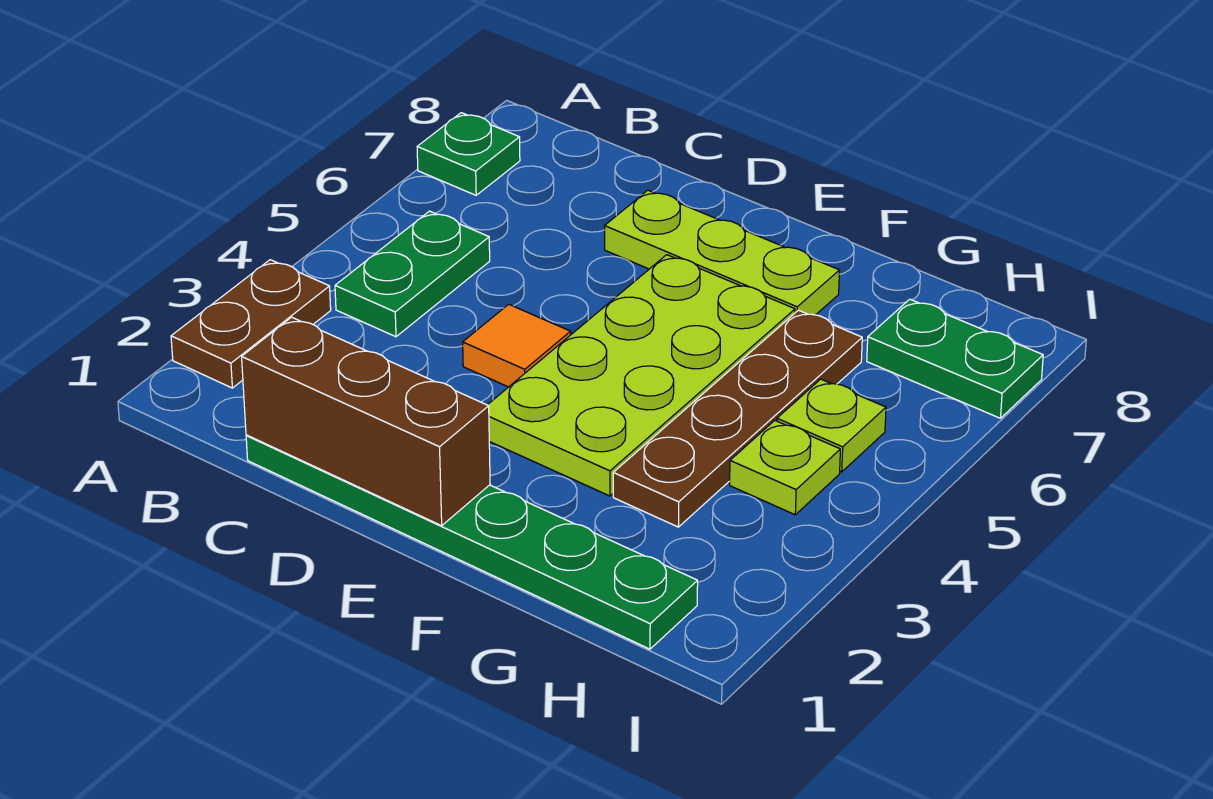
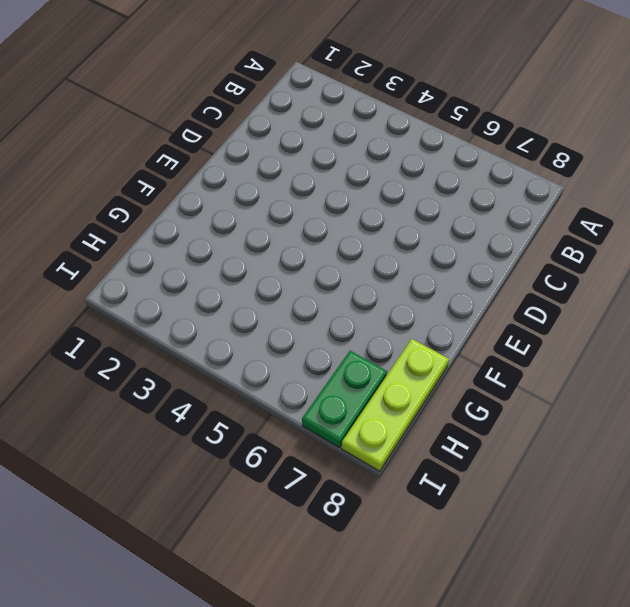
lime 1x3 plate [342,339,449,471] -> lime 1x3 plate moved to [605,190,840,315]
none -> brown 1x2 plate [171,260,331,388]
none -> green 1x1 plate [417,113,520,195]
none -> green 1x2 plate [335,211,490,337]

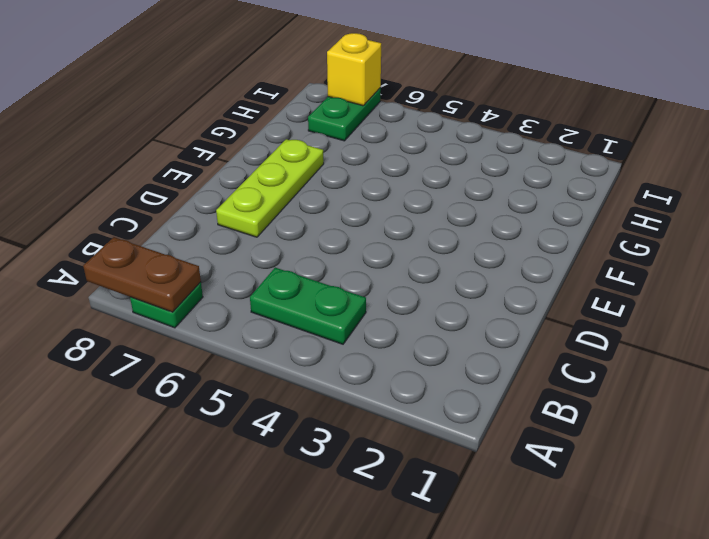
brown 1x2 plate [83,237,201,312] -> brown 1x2 plate moved to [171,260,331,388]
yellow 1x1 brick [327,33,381,106] -> none
none -> green 1x6 plate [246,435,698,649]
none -> orange 1x1 tile [463,304,571,387]
none -> lime 2x4 plate [488,255,795,496]

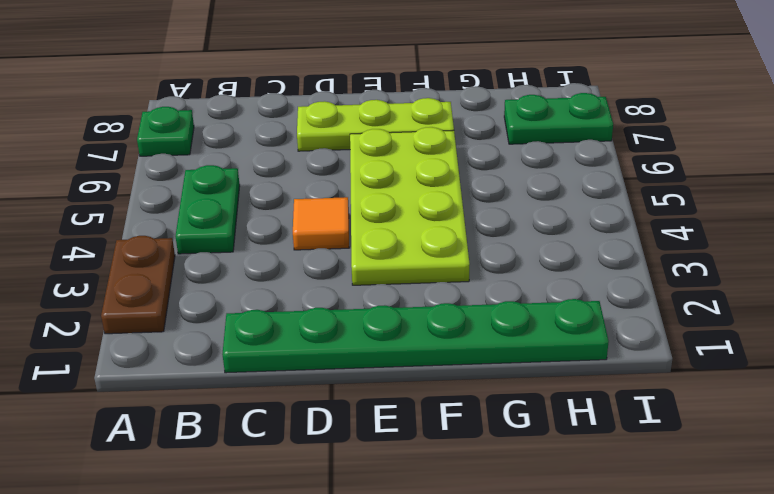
none -> brown 1x4 plate [613,310,862,527]
none -> lime 1x1 plate [730,420,840,515]
none -> lime 1x1 plate [777,379,886,472]

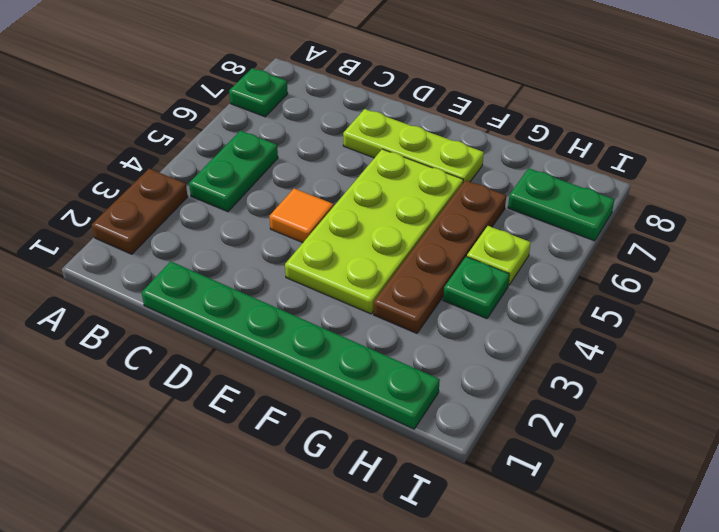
green 1x1 plate [443,257,510,319] -> lime 1x1 plate [730,420,840,515]
none -> brown 1x3 brick [242,317,490,526]

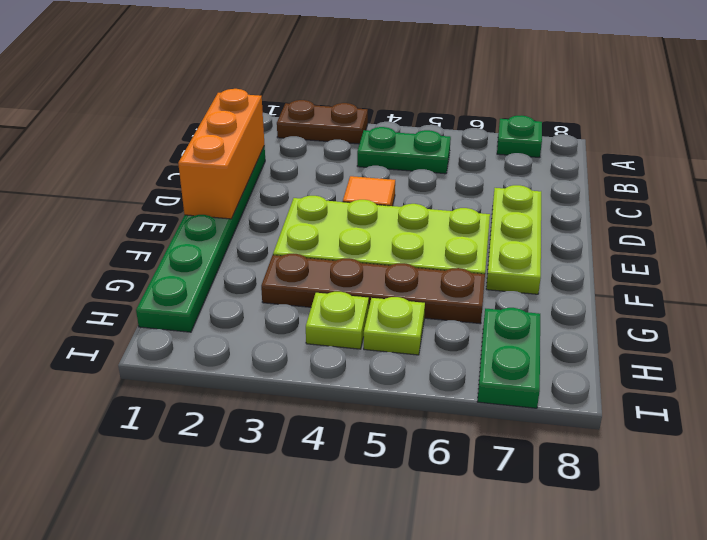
orange 1x3 brick [178,89,264,219] -> brown 1x3 brick [242,317,490,526]

